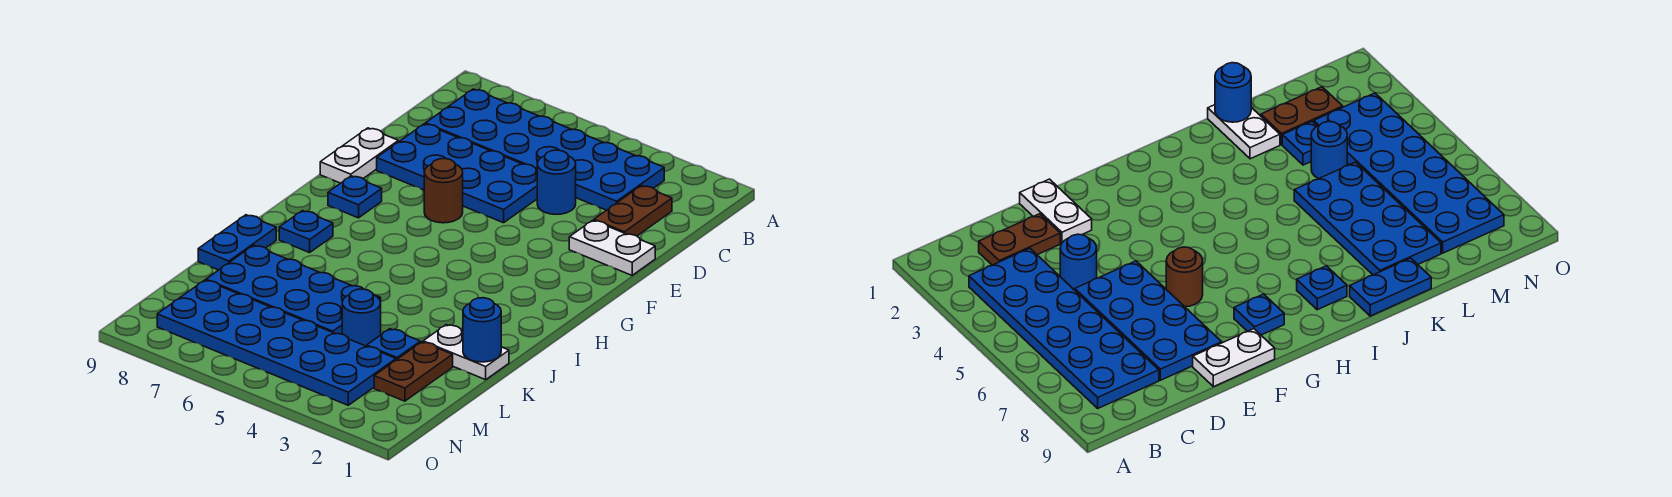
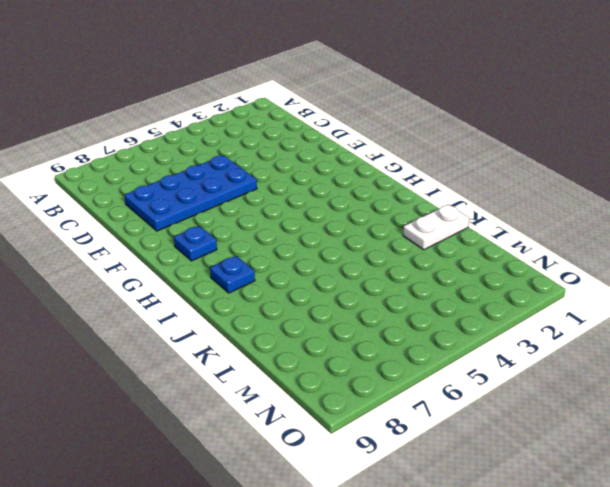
none -> blue 2x6 plate [426,89,664,210]
none -> brown 1x2 plate [594,186,672,236]
none -> blue 1x1 round brick [537,150,576,214]

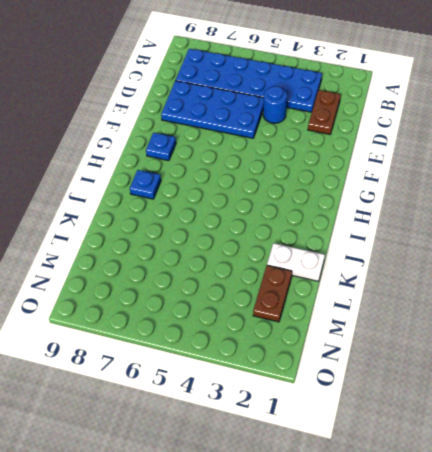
none -> white 1x2 plate [569,220,655,275]
none -> white 1x2 plate [320,128,398,183]
none -> brown 1x1 round brick [424,159,463,223]

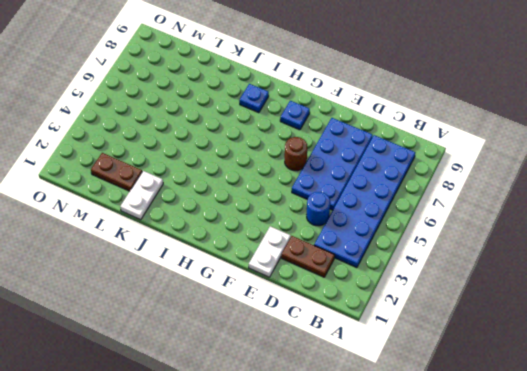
none -> white 1x2 plate [320,128,398,183]
none -> blue 1x2 plate [198,215,276,270]
none -> blue 2x4 plate [206,245,381,334]

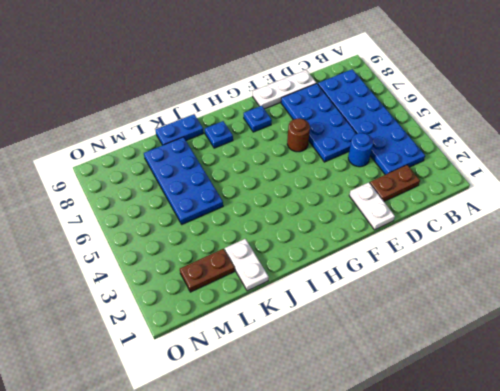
white 1x3 plate [253,70,316,109] -> white 1x2 plate [320,128,398,183]
none -> blue 1x1 plate [367,329,420,360]
none -> blue 1x1 round brick [342,289,381,346]
none -> blue 2x6 plate [157,280,396,405]

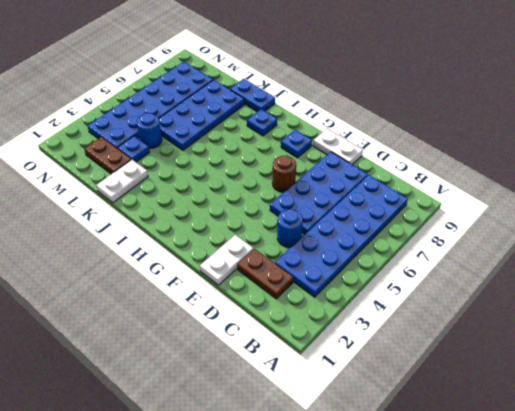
none -> blue 1x1 round brick [463,298,501,362]

